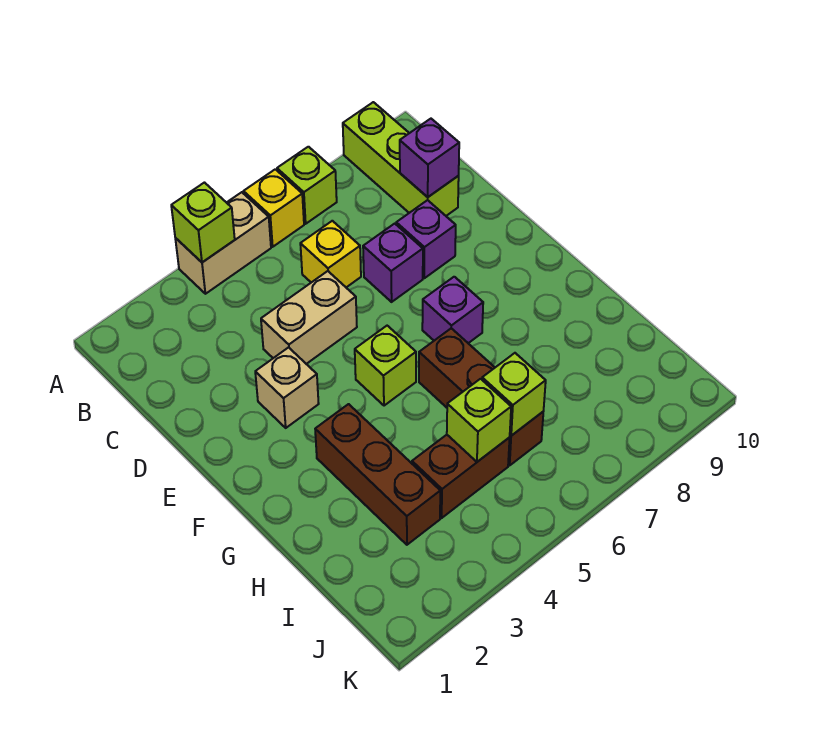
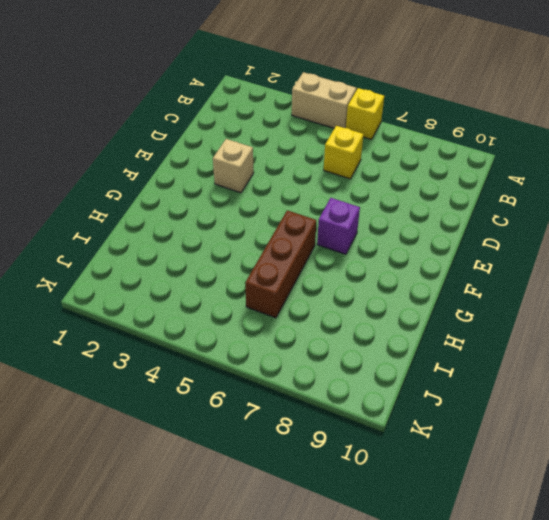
none -> lime 1x1 brick [277,147,337,224]
none -> lime 1x3 brick [343,102,459,216]
none -> tan 1x2 brick [261,271,357,364]

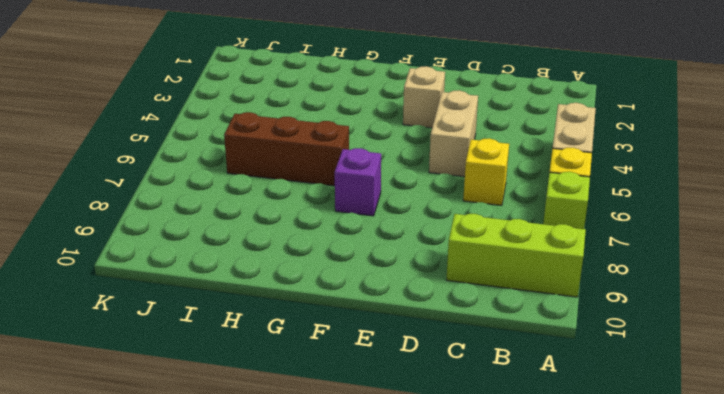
none -> purple 1x1 brick [363,224,423,302]
none -> purple 1x1 brick [396,200,456,278]
none -> lime 1x1 brick [355,326,416,406]

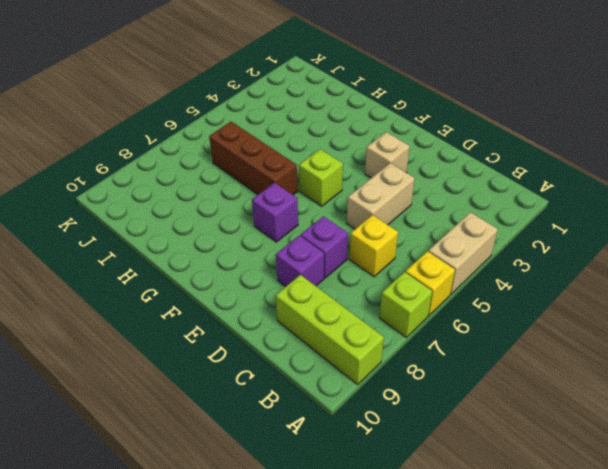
none -> brown 1x3 brick [315,404,440,545]
none -> brown 1x2 brick [412,435,510,518]
none -> lime 1x1 brick [171,183,235,262]

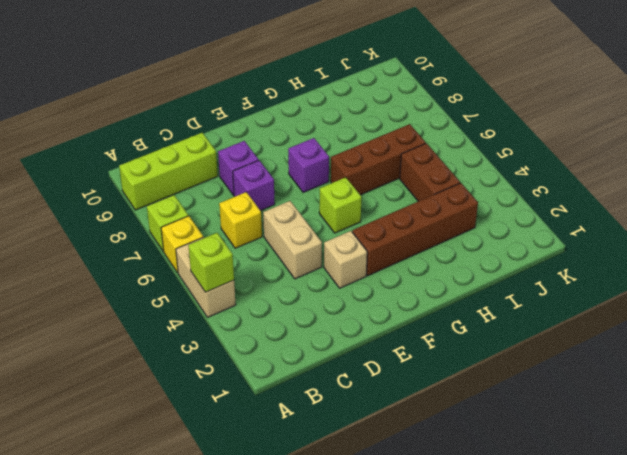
brown 1x4 brick [352,183,478,276] -> brown 1x3 brick [315,404,440,545]
none -> purple 1x1 brick [400,119,459,197]
none -> lime 1x1 brick [447,379,511,462]
none -> lime 1x1 brick [482,353,546,436]

